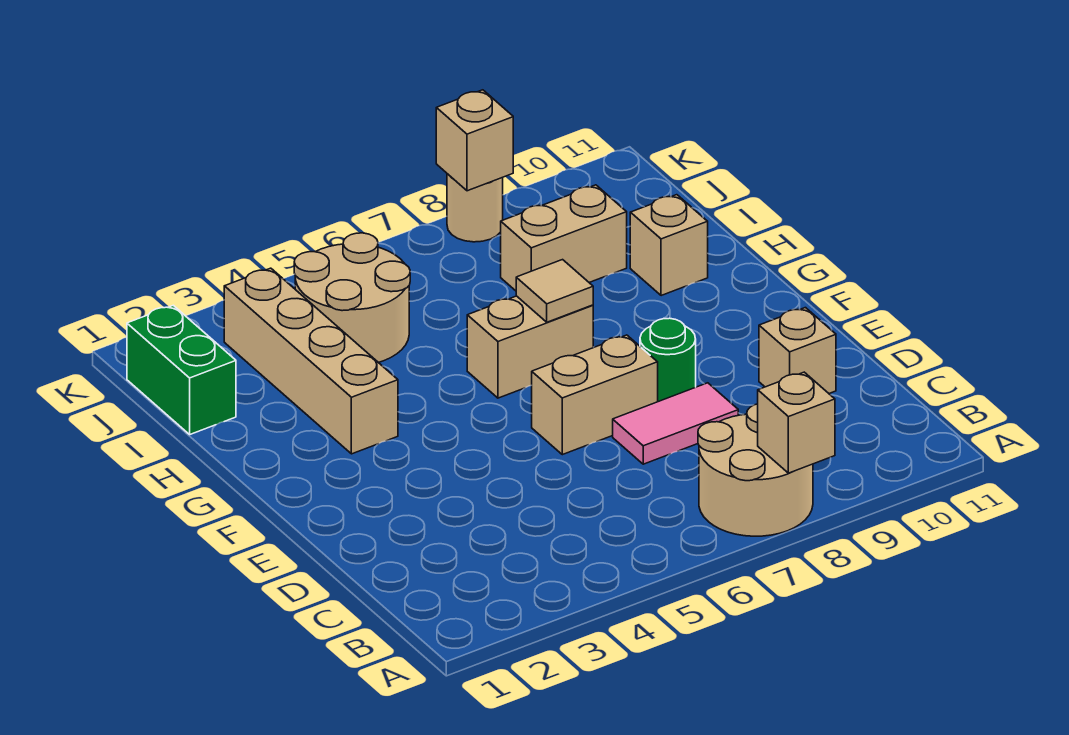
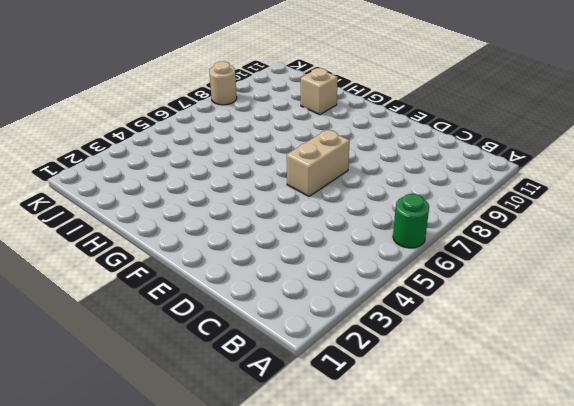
green 1x1 round brick [393,194,429,248] -> green 1x1 round brick moved to [640,318,696,402]
none -> tan 2x2 round brick [698,404,813,536]
none -> pink 1x2 tile [613,383,738,464]
none -> tan 1x1 brick [759,308,836,393]

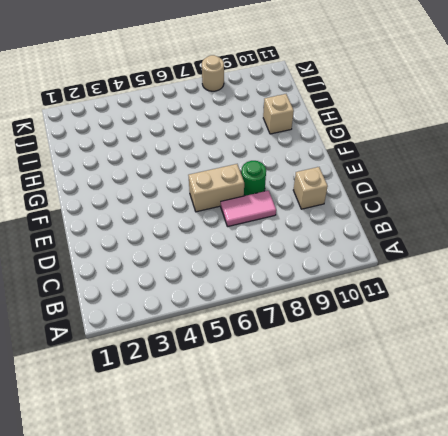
none -> tan 2x2 round brick [698,404,813,536]
none -> tan 1x4 brick [224,268,398,454]
none -> tan 1x2 brick [467,296,593,398]

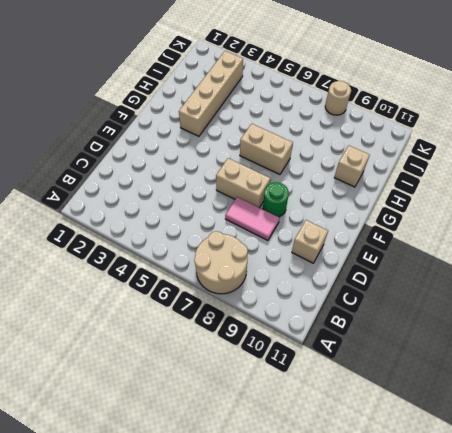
none -> green 1x2 brick [127,305,236,434]
none -> tan 2x2 round brick [294,233,410,363]
none -> tan 1x2 brick [501,185,627,291]

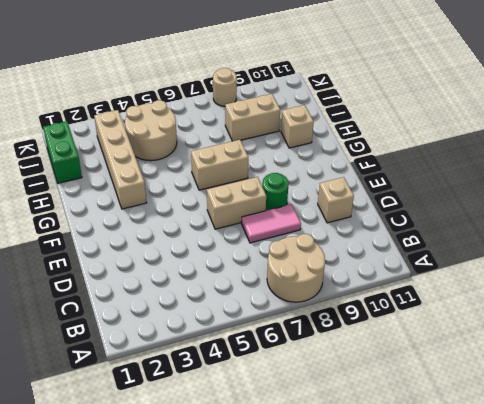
none -> tan 1x1 brick [758,372,835,473]
none -> tan 1x1 tile [516,260,593,322]
none -> tan 1x1 brick [436,90,513,191]

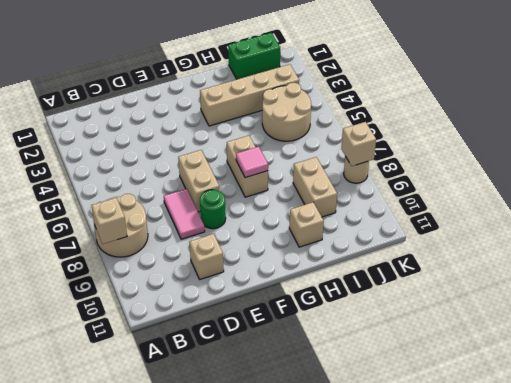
pink 1x1 tile [236,147,268,178] -> tan 1x1 tile [516,260,593,322]

